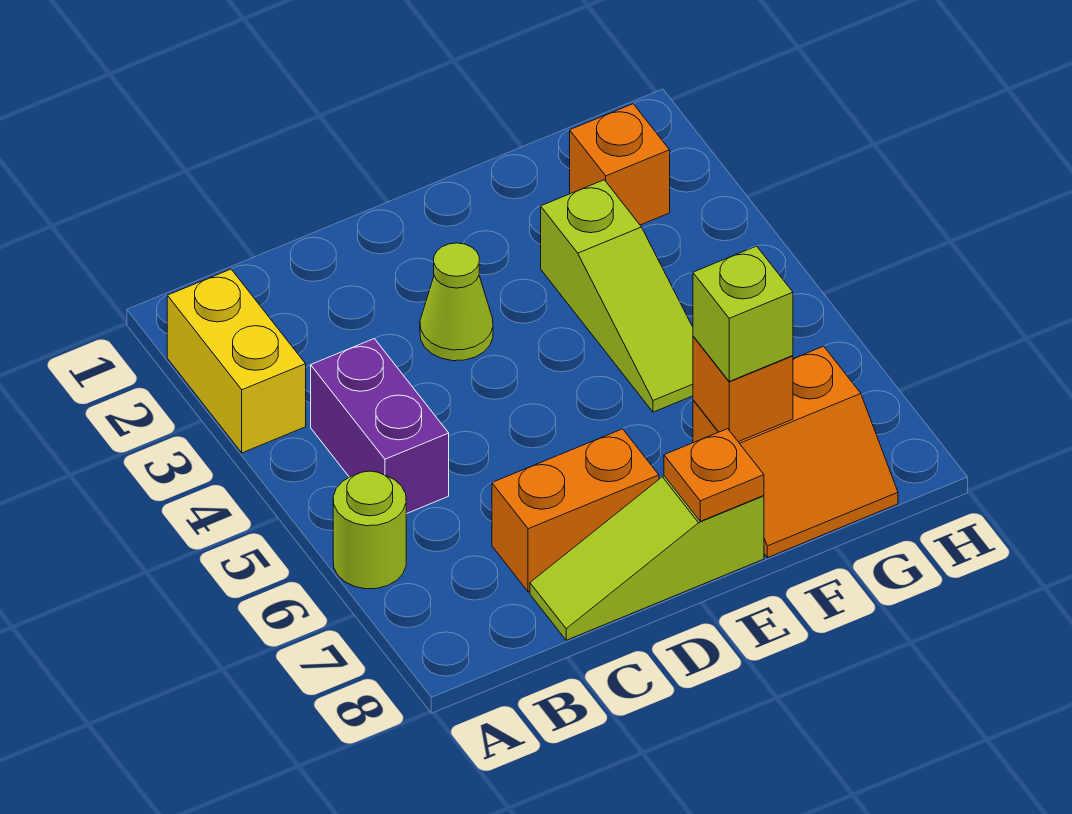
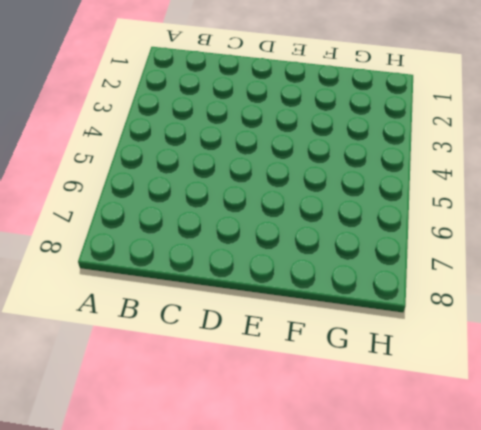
none -> yellow 1x2 brick [167,269,306,453]
none -> lime 1x1 round brick [333,471,406,589]
none -> purple 1x2 brick [311,339,449,514]

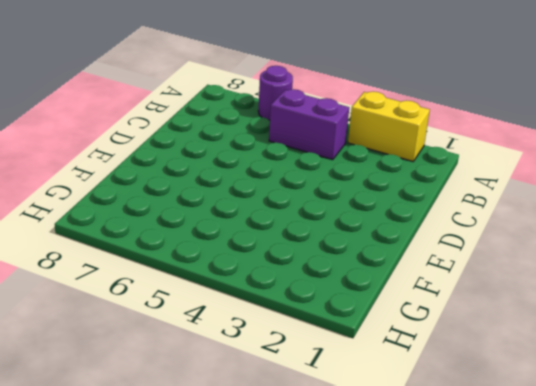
purple 1x1 round brick [258,66,293,120] -> lime 1x1 round brick [333,471,406,589]
none -> orange 1x2 brick [492,429,659,592]
none -> lime 1x3 slope [530,476,764,640]
none -> lime 1x1 cone [420,243,493,361]

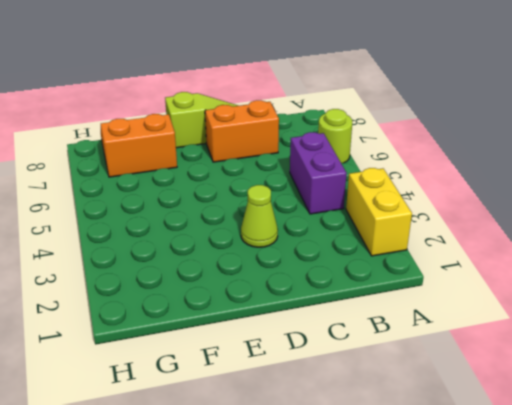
none -> lime 1x3 slope [541,180,693,412]
none -> orange 1x1 brick [570,104,670,225]
none -> orange 1x1 plate [664,429,764,521]

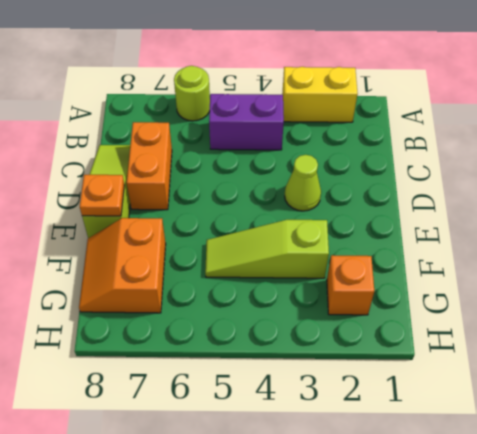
none -> orange 1x1 brick [693,336,793,442]
none -> lime 1x1 brick [693,246,793,381]

